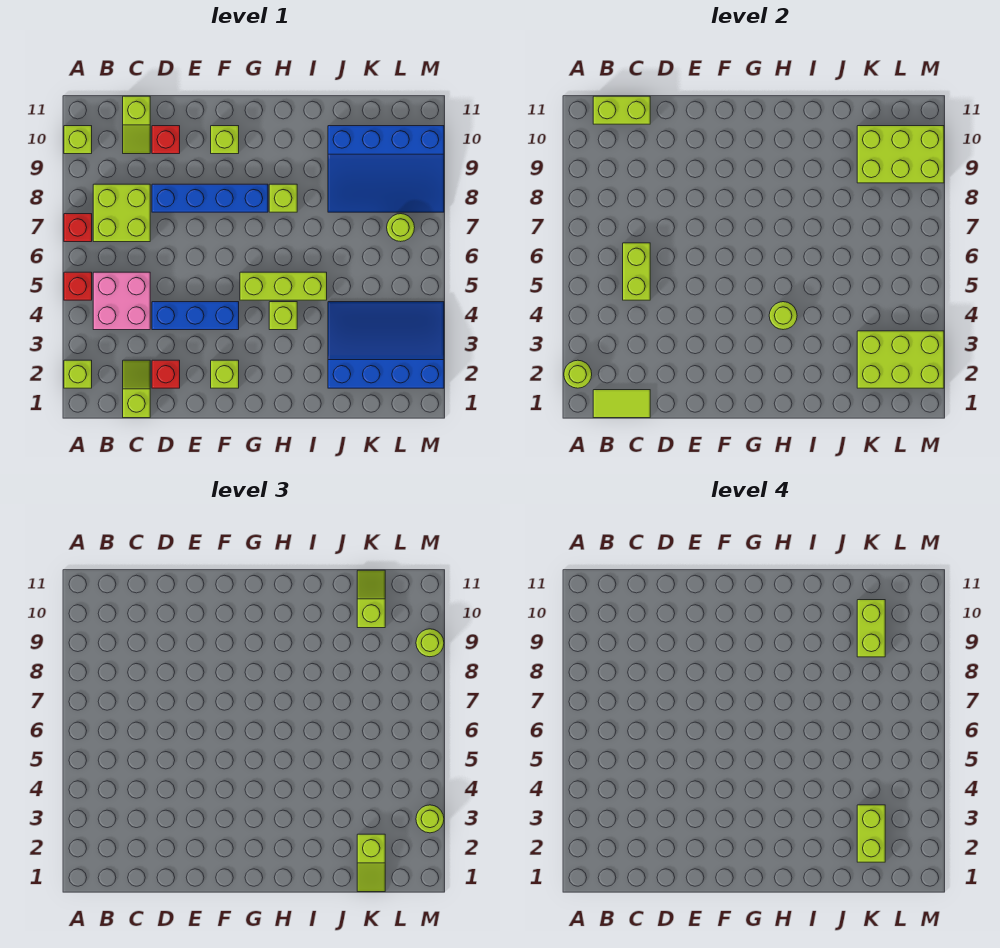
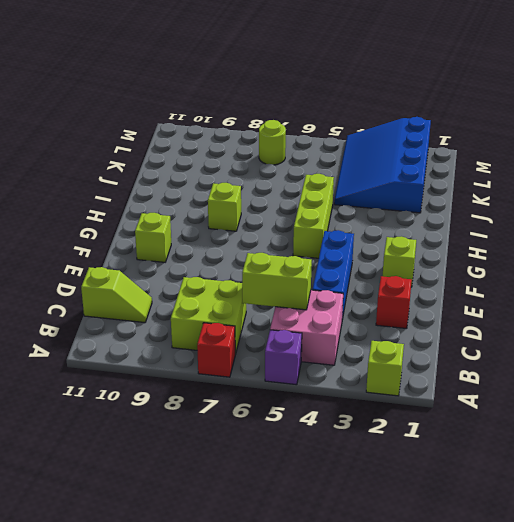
purple 1x1 brick [265,330,302,385] -> red 1x1 brick [64,272,92,300]
none -> lime 1x1 brick [64,126,92,154]
none -> lime 1x2 slope [123,360,150,418]
none -> blue 1x4 brick [152,184,268,212]
none -> red 1x1 brick [152,126,180,154]

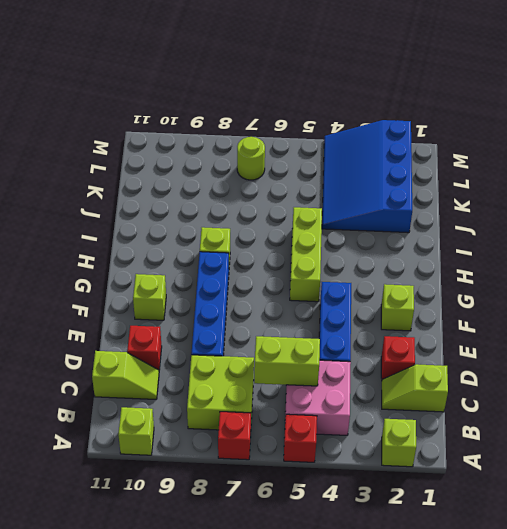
none -> lime 1x1 brick [269,302,297,330]
none -> blue 3x4 slope [328,126,444,212]
none -> lime 1x1 round brick [564,360,592,388]
none -> lime 1x2 tile [593,390,650,418]

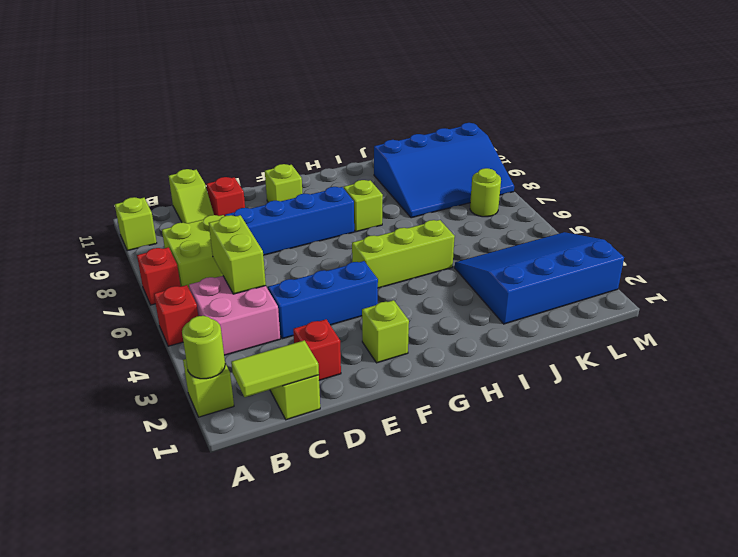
none -> lime 1x1 brick [269,302,297,330]
none -> lime 1x2 brick [593,96,650,124]
none -> lime 1x1 round brick [769,302,797,330]
none -> lime 2x3 brick [857,331,944,388]

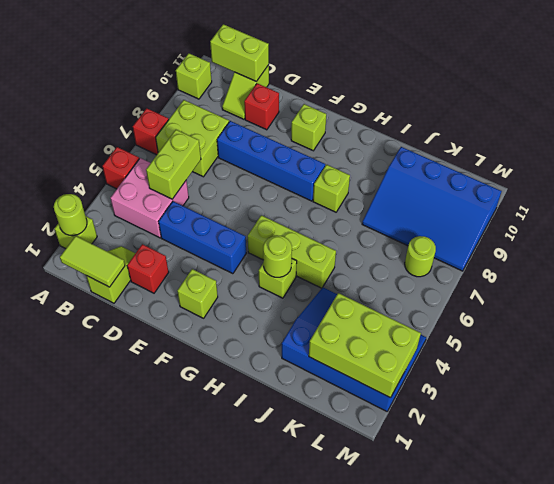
none -> lime 2x3 brick [857,126,944,183]
none -> lime 1x2 slope [357,834,385,892]
none -> lime 1x2 slope [357,570,385,628]
none -> lime 1x1 round brick [416,805,444,833]

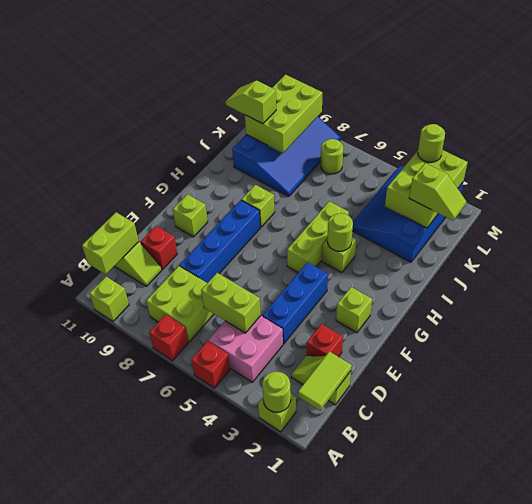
none -> lime 1x1 round brick [416,629,444,657]
none -> lime 1x2 brick [857,805,885,862]
none -> lime 1x2 brick [857,600,885,657]

